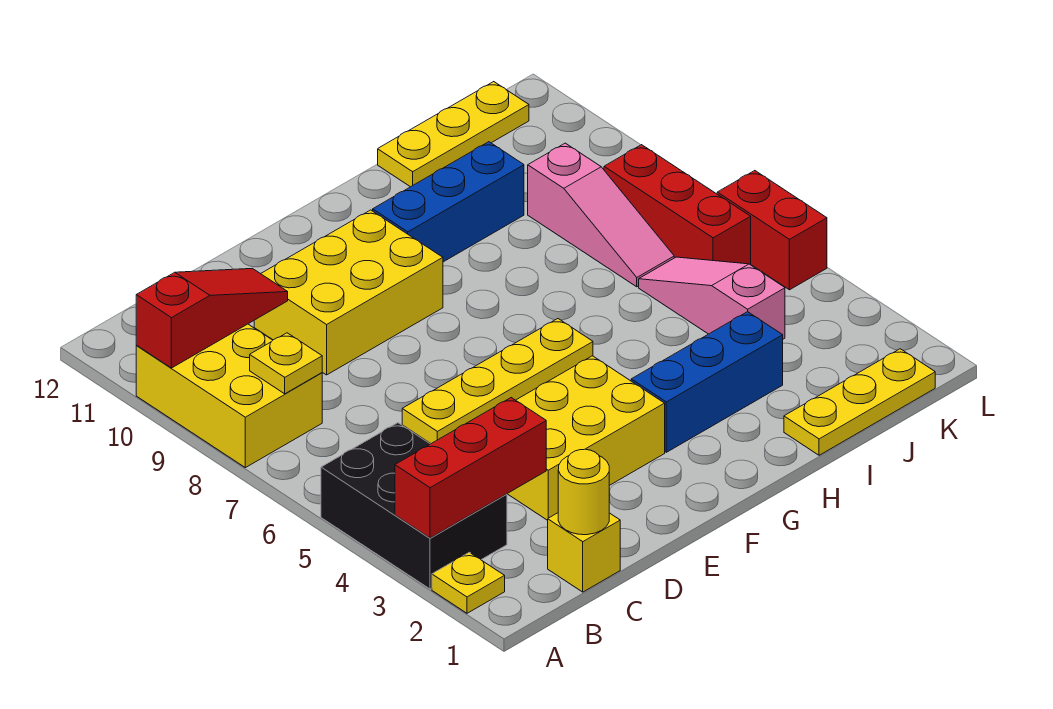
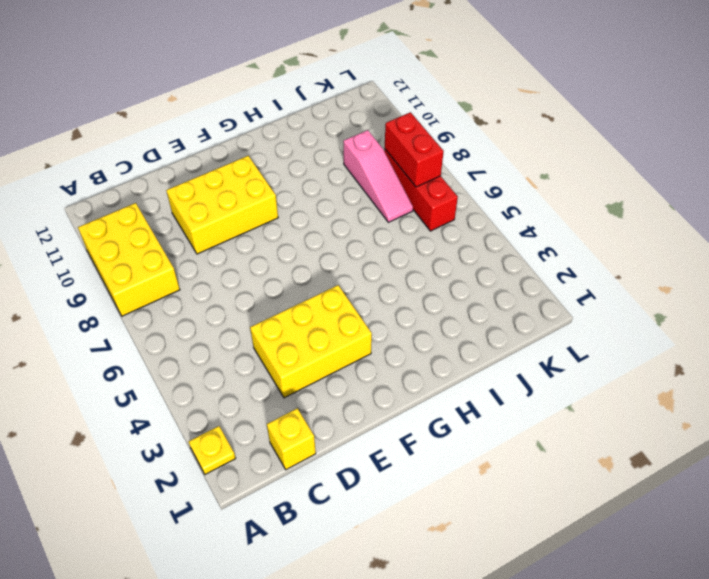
red 1x2 brick [385,112,444,187] -> red 1x2 brick moved to [717,171,827,290]
none -> black 2x3 brick [321,423,507,589]
none -> yellow 1x4 plate [402,319,593,444]
none -> blue 1x3 brick [631,312,783,452]

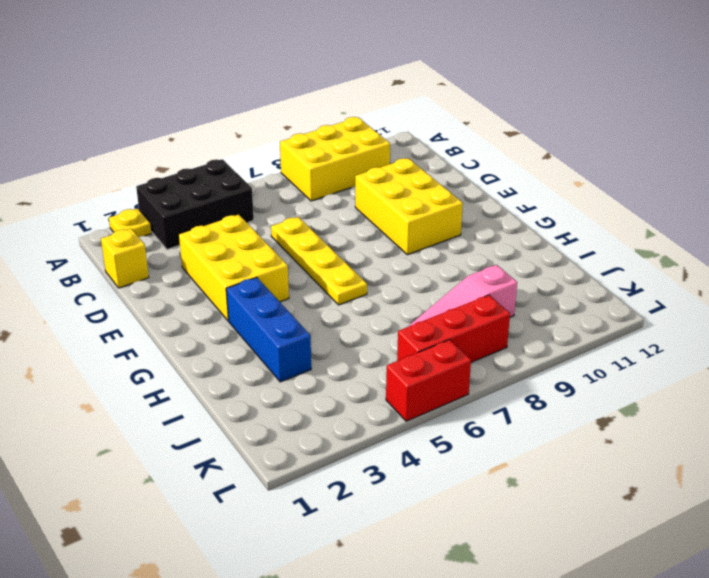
none -> blue 1x3 brick [373,142,524,262]
none -> yellow 1x3 plate [784,349,935,455]
none -> yellow 1x3 plate [378,82,529,187]

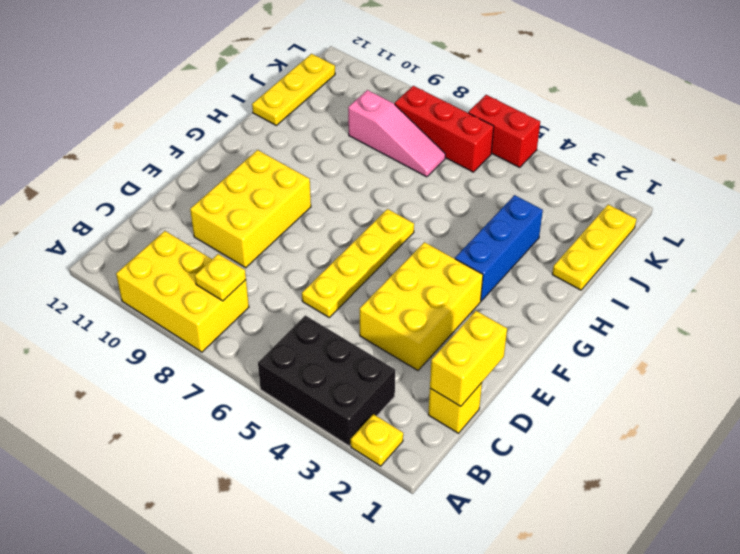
yellow 1x2 brick [430,311,507,406] -> yellow 1x1 round brick [558,449,609,535]
none -> blue 1x3 brick [373,142,524,262]
none -> pink 1x3 slope [639,257,785,339]
none -> red 1x3 brick [395,398,546,538]

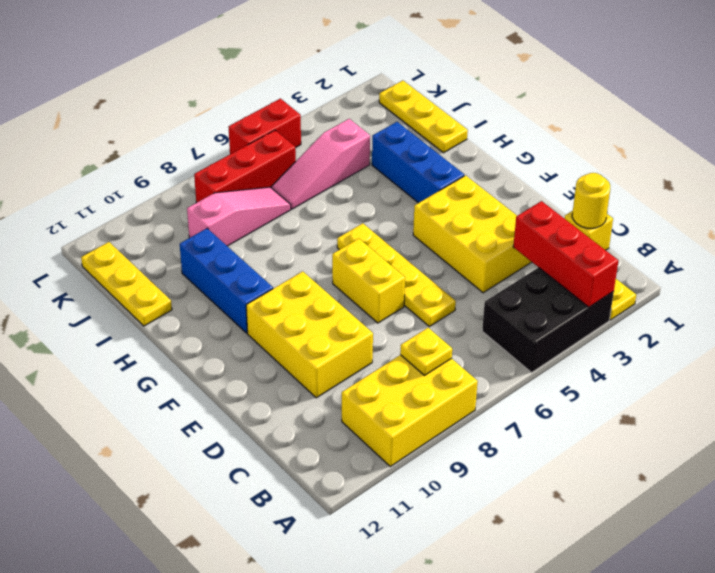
yellow 1x2 brick [332,238,405,323] -> none
none -> red 1x3 slope [136,268,288,368]

